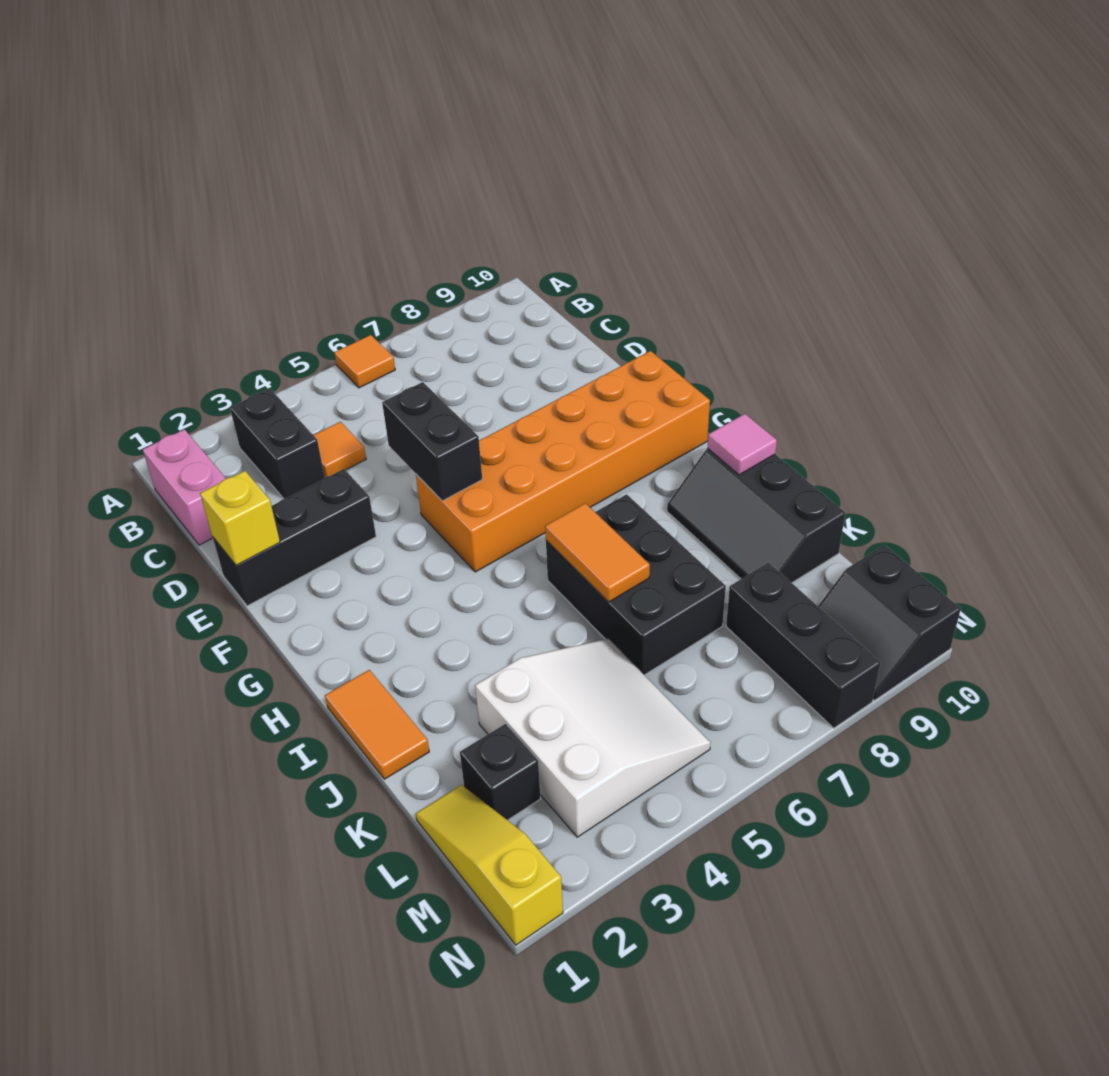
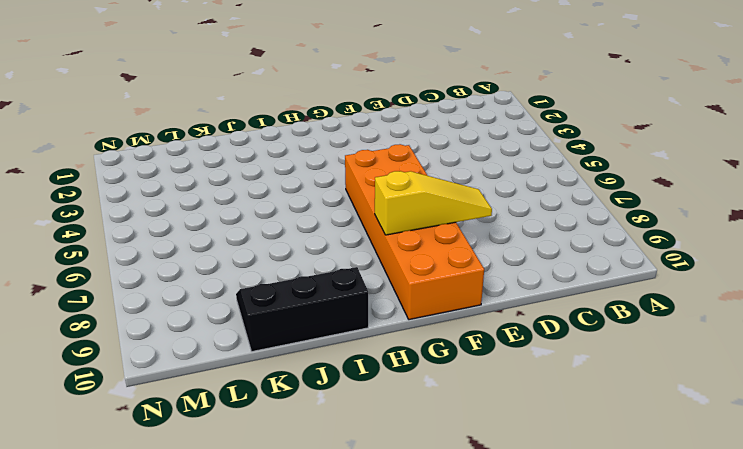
yellow 1x3 slope [375,171,492,235] -> yellow 1x3 slope moved to [416,785,563,945]
none -> orange 1x1 tile [334,335,395,388]
none -> pink 1x2 brick [143,429,226,545]
none -> black 1x2 brick [230,388,325,499]

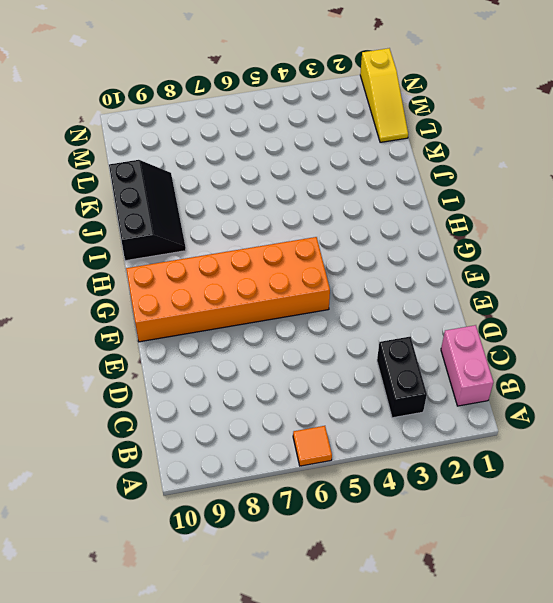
none -> orange 1x1 tile [313,422,366,477]
none -> black 1x3 brick [213,469,376,606]
none -> orange 1x2 tile [325,670,429,779]

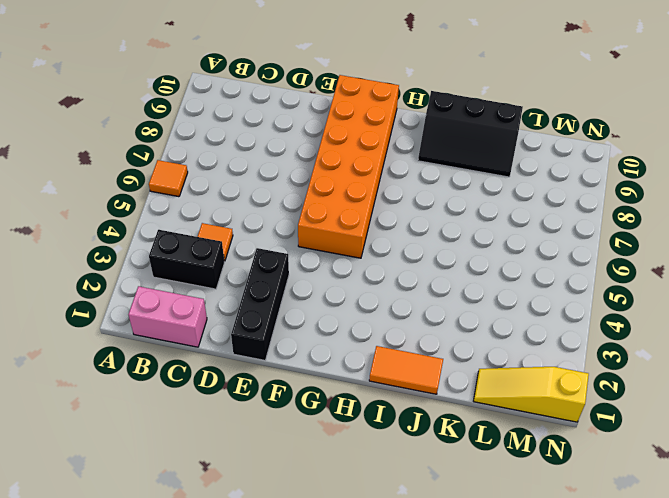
none -> black 2x3 brick [546,494,726,675]
none -> white 3x3 slope [475,639,711,837]
none -> black 1x1 brick [460,724,541,820]

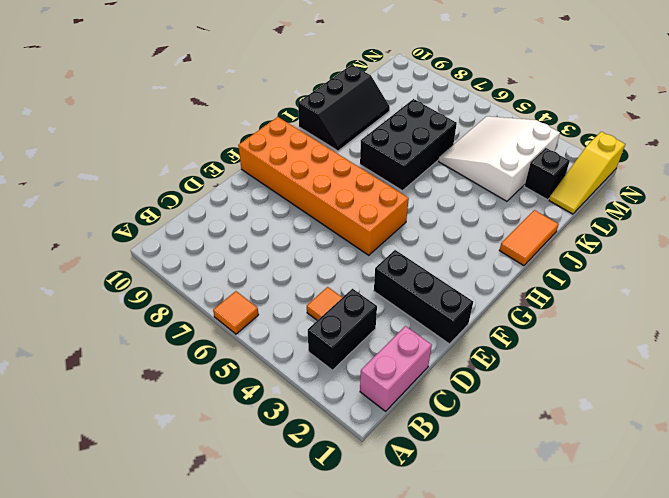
none -> black 1x3 brick [726,563,881,728]
none -> black 2x2 slope [818,545,961,700]
none -> yellow 1x1 brick [200,471,280,565]

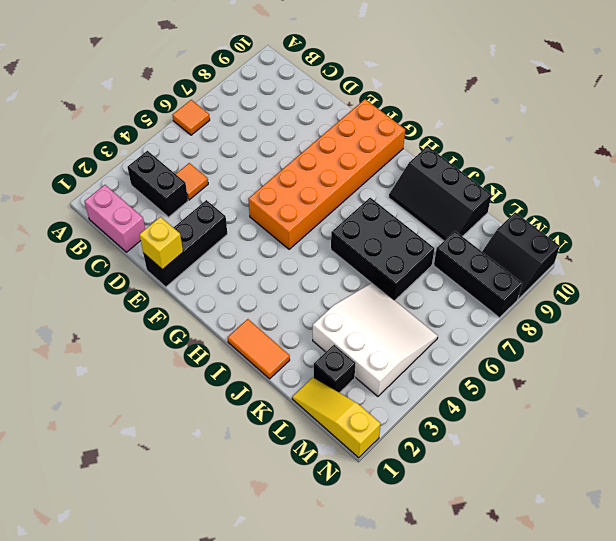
none -> black 1x2 brick [382,382,482,501]
none -> orange 1x2 tile [545,503,650,602]
none -> pink 1x1 tile [708,414,777,475]

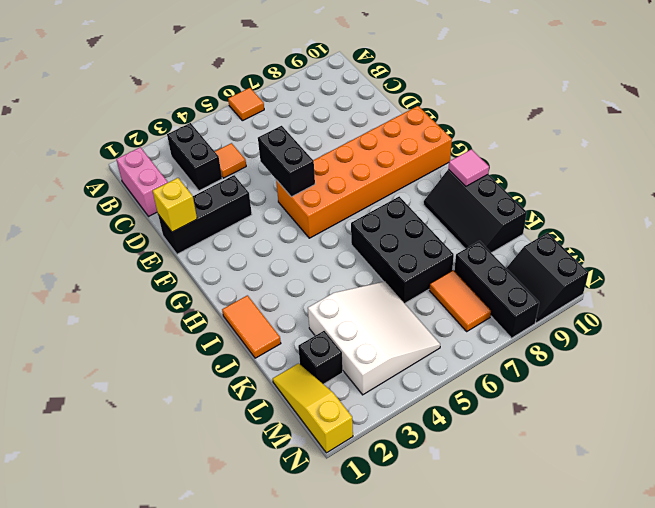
orange 1x2 tile [429,270,491,331] -> orange 1x2 tile moved to [545,503,650,602]

